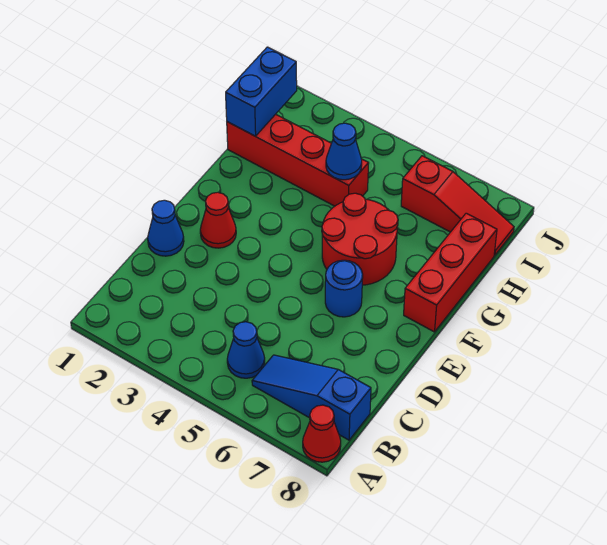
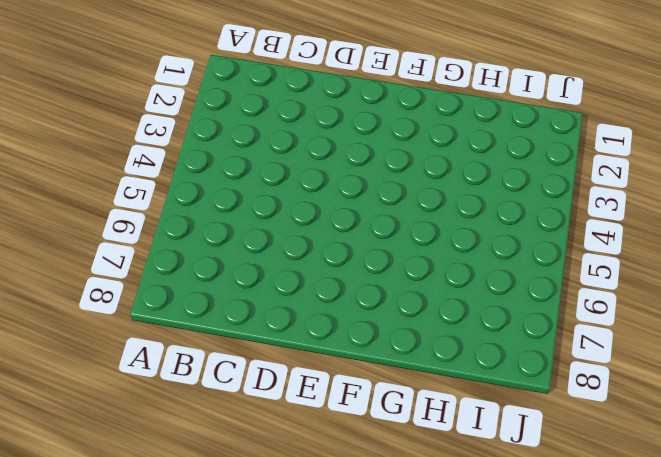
none -> red 1x1 cone [303,405,341,462]
none -> blue 1x1 cone [227,322,265,378]
none -> blue 1x3 slope [252,355,371,440]

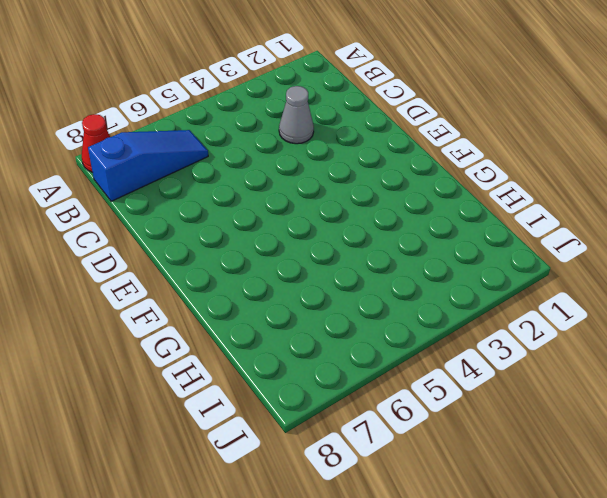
grey 1x1 cone [279,86,314,144] -> none
none -> blue 1x1 cone [227,322,265,378]
none -> blue 1x1 cone [148,200,184,256]
none -> red 1x1 cone [200,192,236,248]

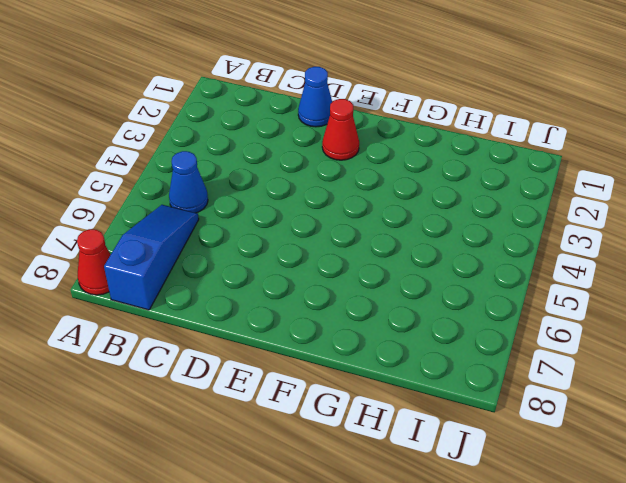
none -> blue 1x1 round brick [325,260,363,317]
none -> red 2x2 round brick [322,193,398,285]
none -> red 1x3 brick [404,213,497,332]

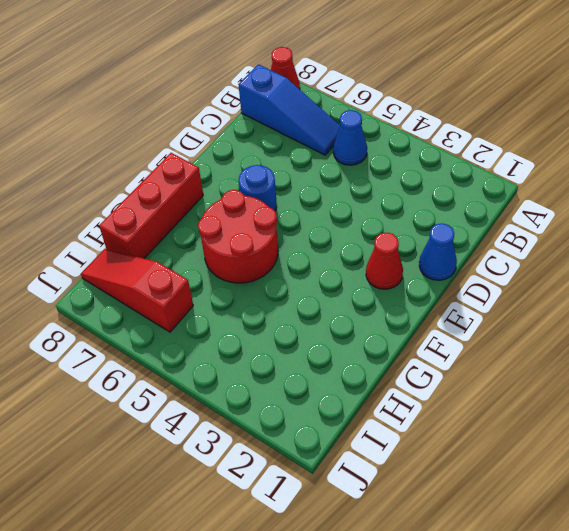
none -> red 1x4 brick [227,114,369,206]
none -> blue 1x2 brick [226,47,297,136]
none -> blue 1x1 cone [326,123,362,180]

